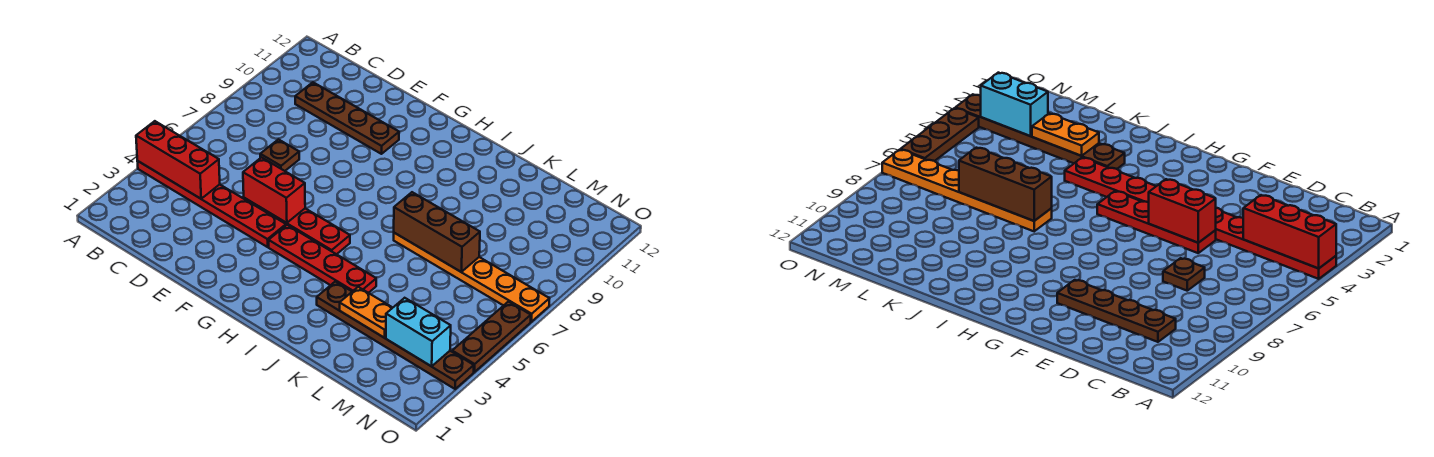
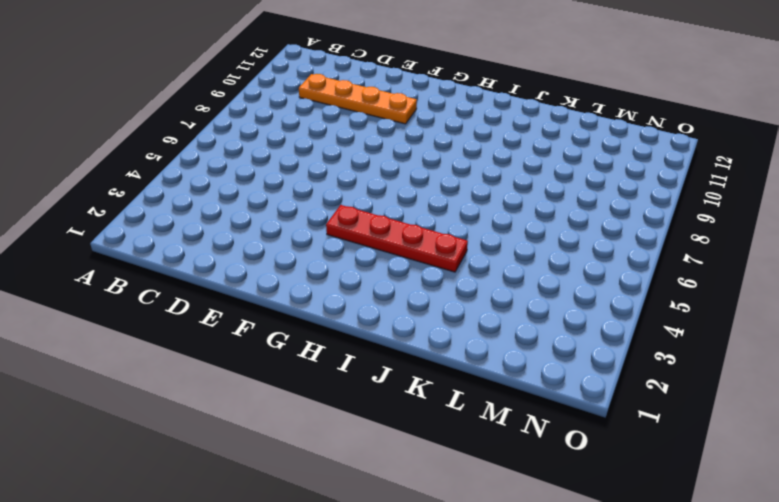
orange 1x4 plate [299,74,417,124] -> brown 1x4 plate [295,82,399,154]
none -> red 1x6 plate [137,161,286,247]
none -> brown 1x1 plate [260,139,299,171]
none -> red 1x4 plate [244,198,350,254]

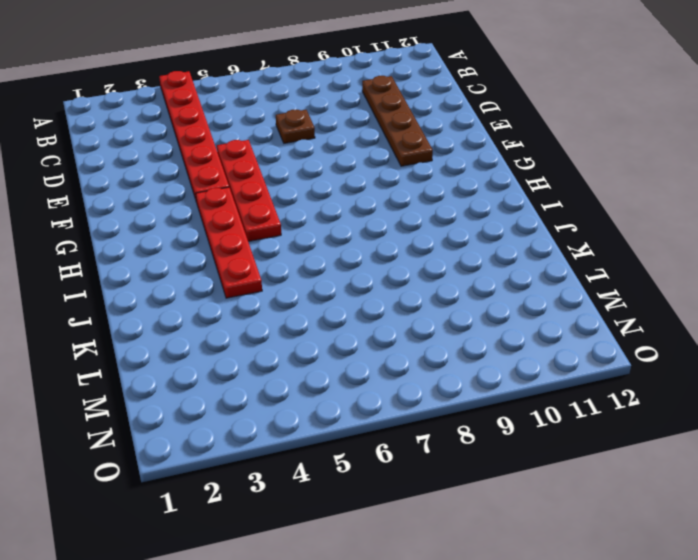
none -> brown 1x6 plate [317,282,474,389]
none -> orange 1x6 plate [394,233,549,322]
none -> brown 1x3 plate [452,302,531,372]

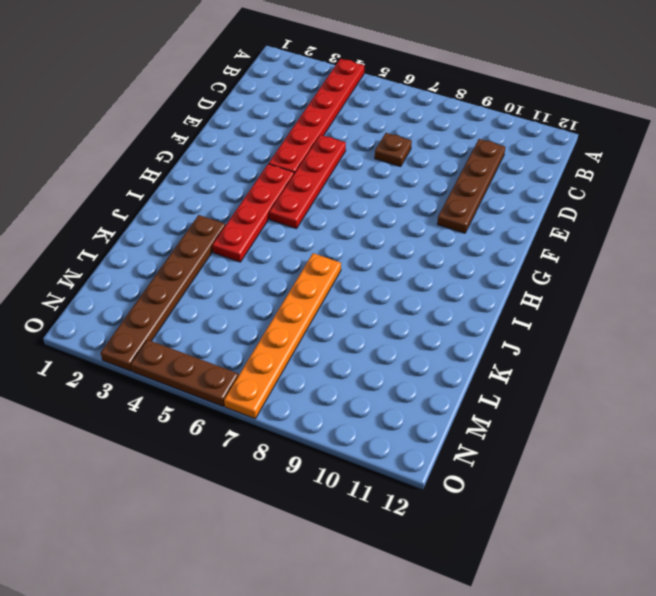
none -> red 1x3 brick [136,121,220,199]
none -> red 1x2 brick [243,158,305,223]
none -> brown 1x3 brick [394,192,480,272]

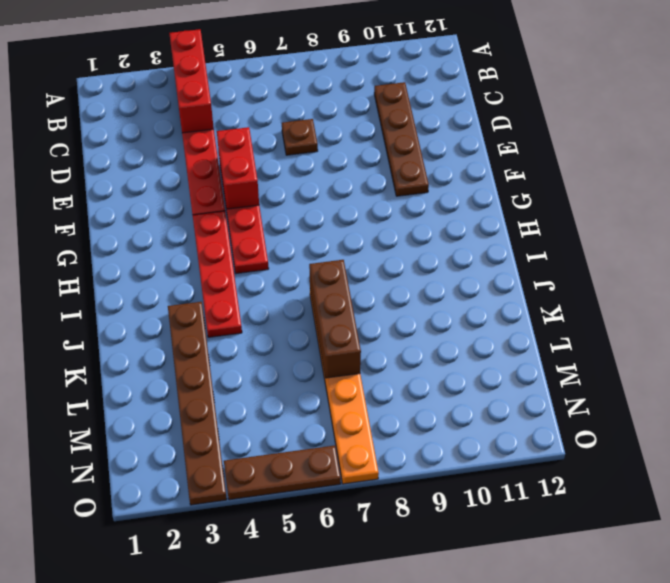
none -> orange 1x2 plate [340,287,393,338]
none -> cyan 1x2 brick [386,298,451,366]

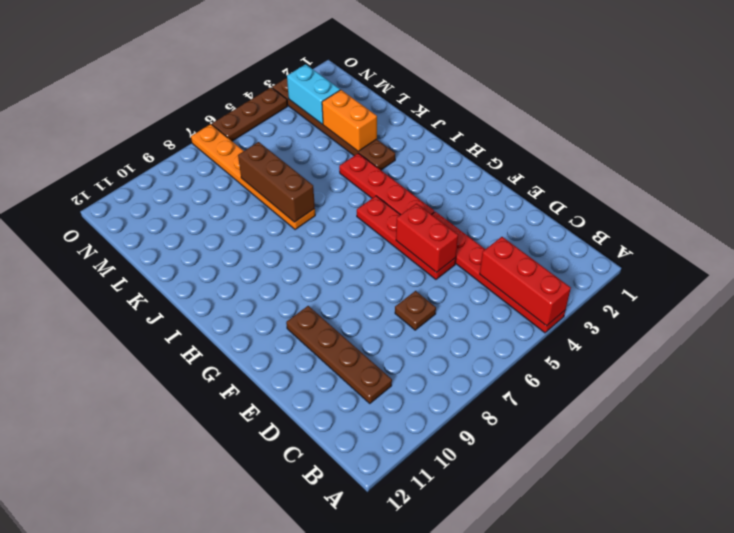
orange 1x2 brick [322,90,377,151] -> orange 1x2 plate [340,287,393,338]

